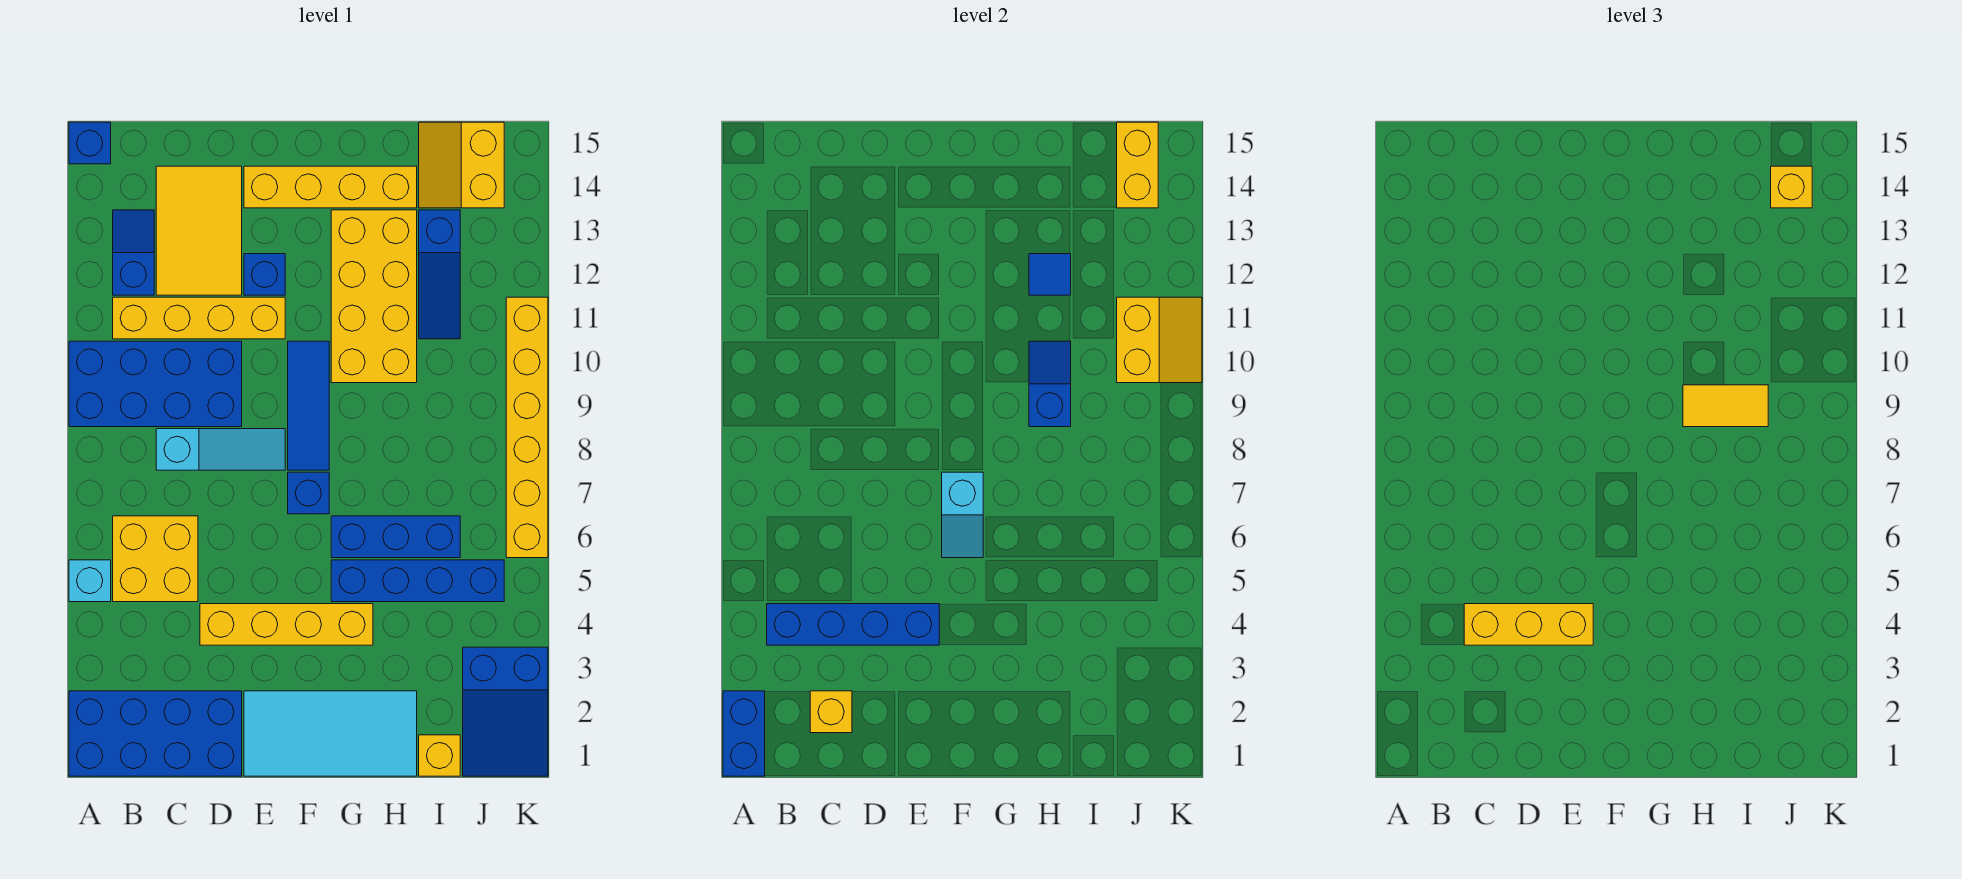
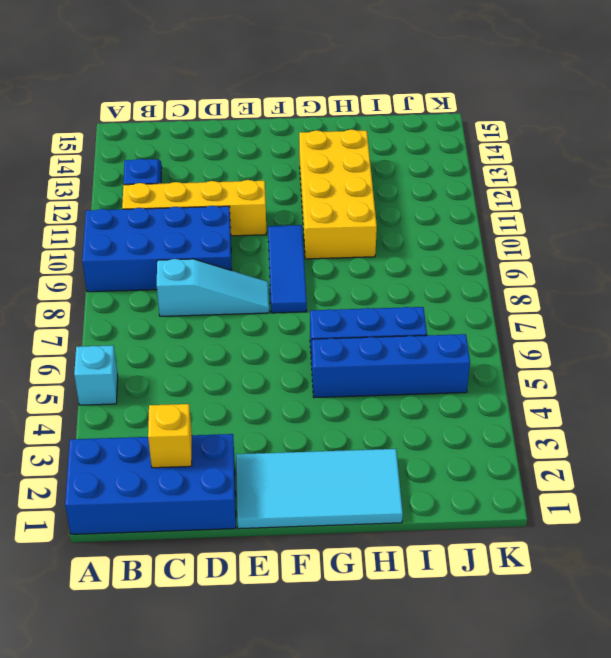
none -> blue 1x1 brick [69,122,111,164]
none -> yellow 2x2 brick [113,516,198,602]
none -> yellow 2x3 tile [156,166,242,295]
none -> yellow 1x4 brick [200,604,373,645]

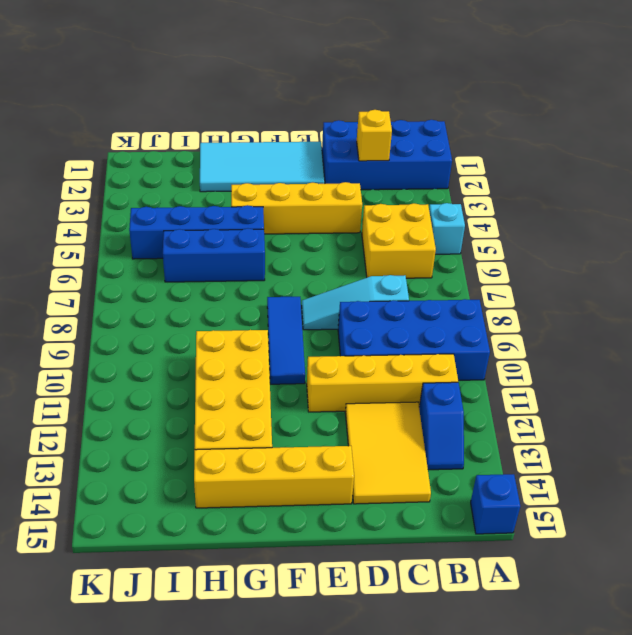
none -> blue 1x1 brick [244,254,285,295]
none -> blue 1x1 brick [288,472,329,514]
none -> yellow 1x1 brick [419,735,460,776]
none -> blue 1x3 slope [419,210,460,339]

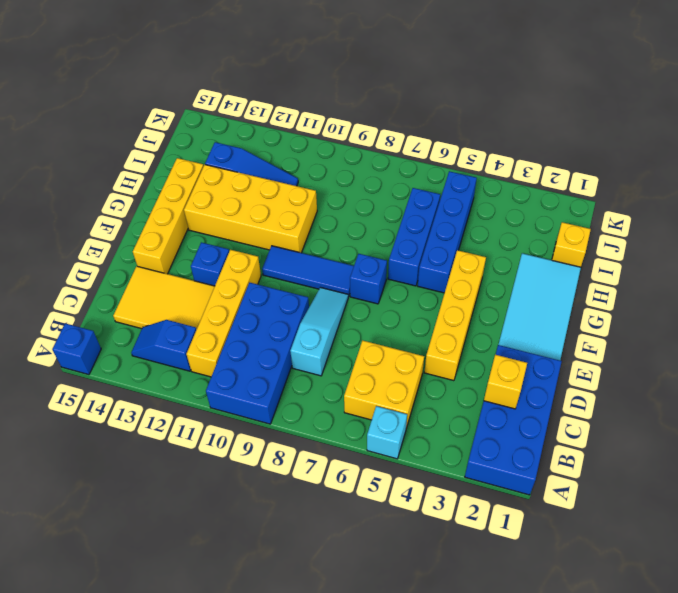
none -> yellow 2x2 slope [419,122,504,208]
none -> blue 2x3 slope [463,647,548,776]
none -> yellow 1x6 brick [506,297,548,558]
none -> blue 1x2 brick [723,691,765,776]

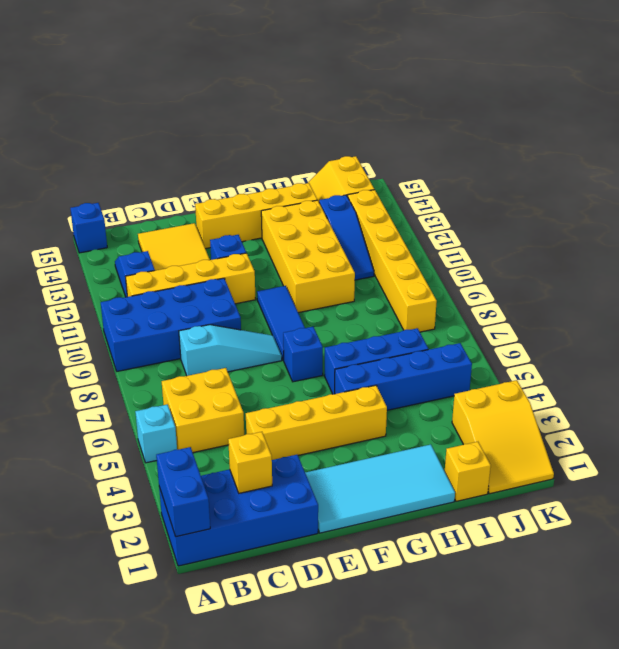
yellow 2x3 slope [452,380,554,494] -> blue 2x3 slope [463,647,548,776]
yellow 1x6 brick [348,190,437,332] -> yellow 1x6 brick moved to [506,297,548,558]
none -> blue 1x4 brick [767,604,939,645]
none -> cyan 1x2 slope [942,472,983,558]
none -> blue 1x2 slope [1029,341,1071,427]
none -> blue 1x1 tile [1029,254,1071,295]

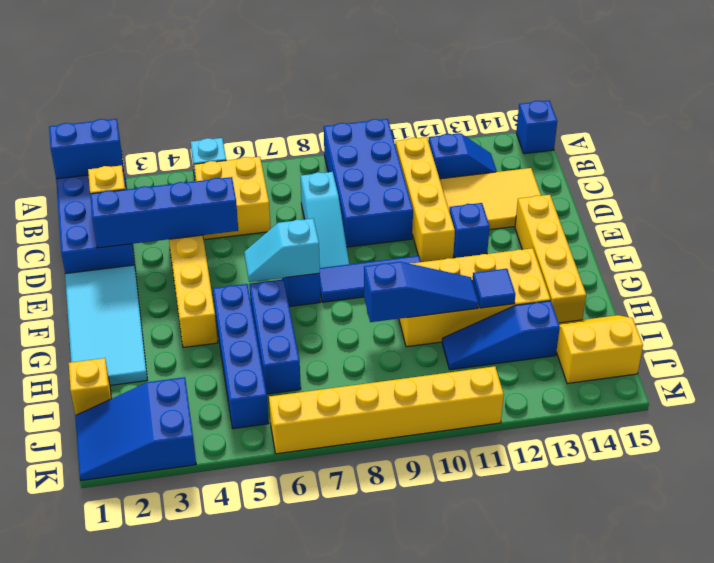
blue 1x4 brick [90,177,238,248] -> blue 1x4 brick turned to [767,604,939,645]
blue 1x3 slope [364,262,479,322] -> blue 1x2 slope [1029,341,1071,427]
none -> yellow 2x2 slope [1117,297,1202,383]
none -> yellow 1x2 brick [1117,122,1158,208]
none -> yellow 1x3 brick [1464,604,1593,645]
none -> yellow 1x2 tile [1683,385,1768,427]

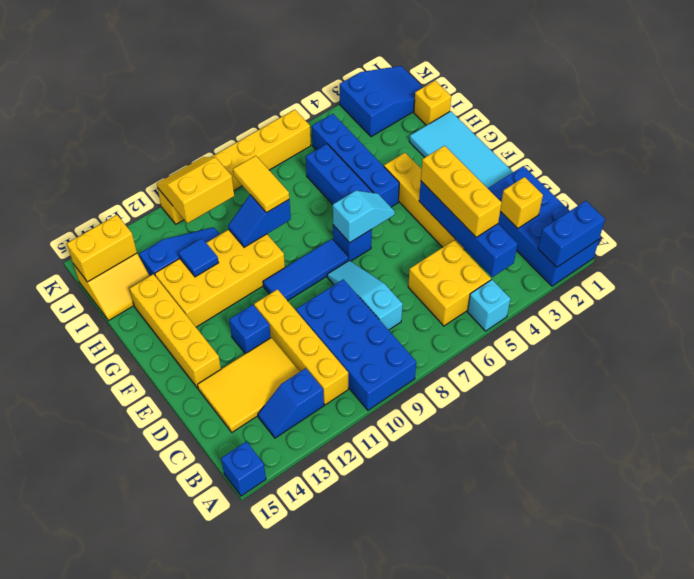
none -> yellow 1x1 brick [1771,166,1812,208]

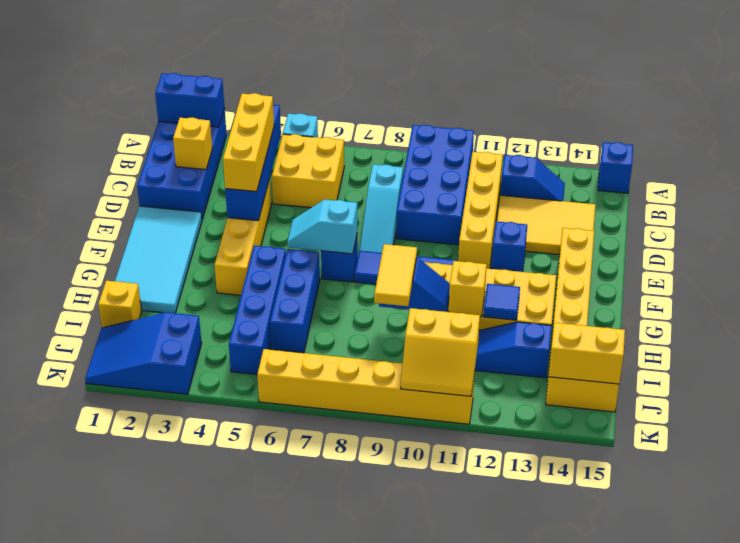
yellow 1x1 brick [449,261,487,317] -> yellow 1x1 brick moved to [1771,166,1812,208]

